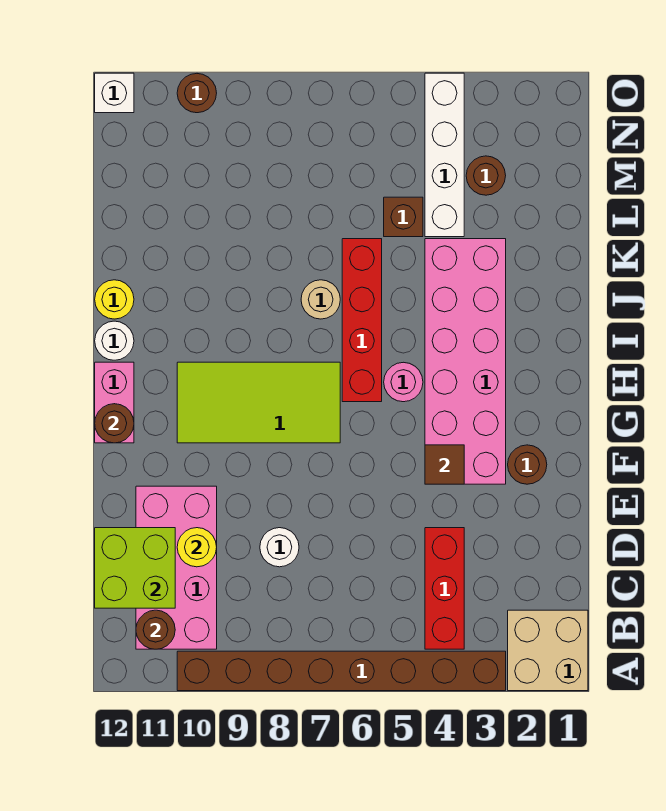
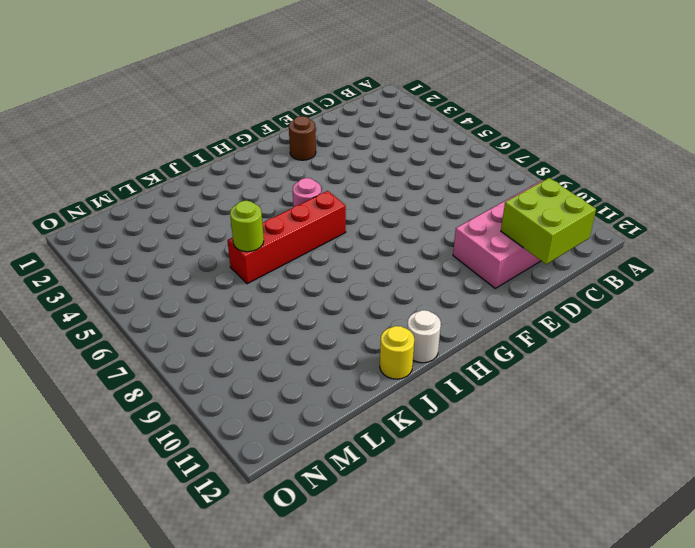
lime 1x1 round brick [230,201,264,252] -> none
none -> tan 2x2 brick [508,610,588,691]
none -> brown 1x8 brick [177,651,506,691]
none -> red 1x3 brick [425,528,464,649]

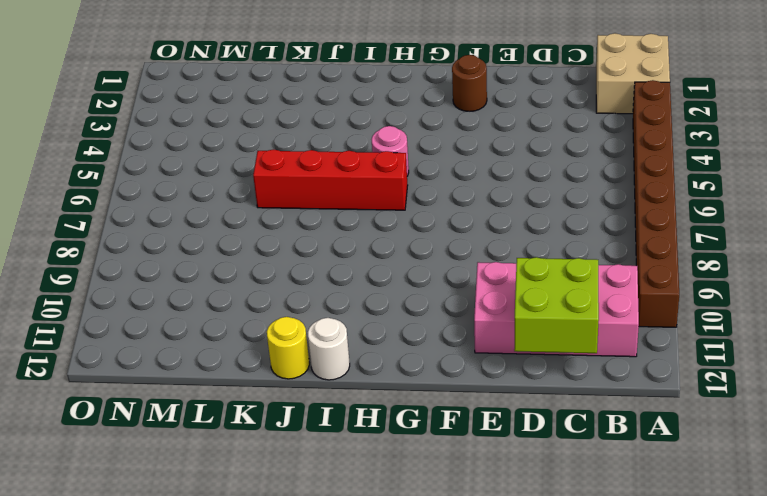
none -> red 1x3 brick [425,528,464,649]
none -> white 1x1 round brick [260,528,299,567]
none -> pink 2x6 brick [425,239,506,484]

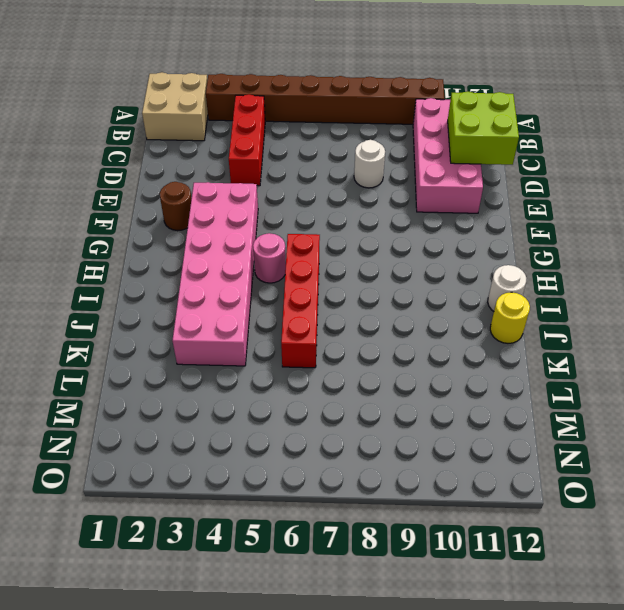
none -> lime 2x4 tile [177,362,340,443]
none -> pink 1x2 brick [95,362,134,443]
none -> tan 1x1 round brick [301,280,340,319]

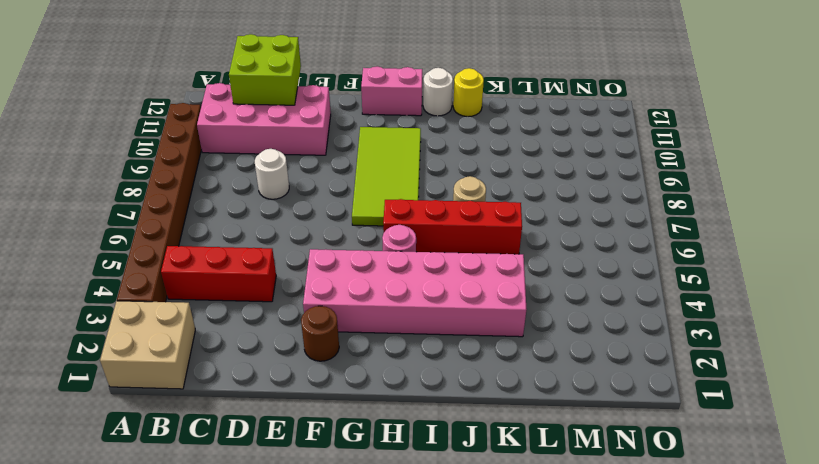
none -> white 1x4 brick [425,73,464,237]
none -> brown 1x1 brick [384,197,423,237]
none -> brown 1x1 round brick [466,156,506,195]

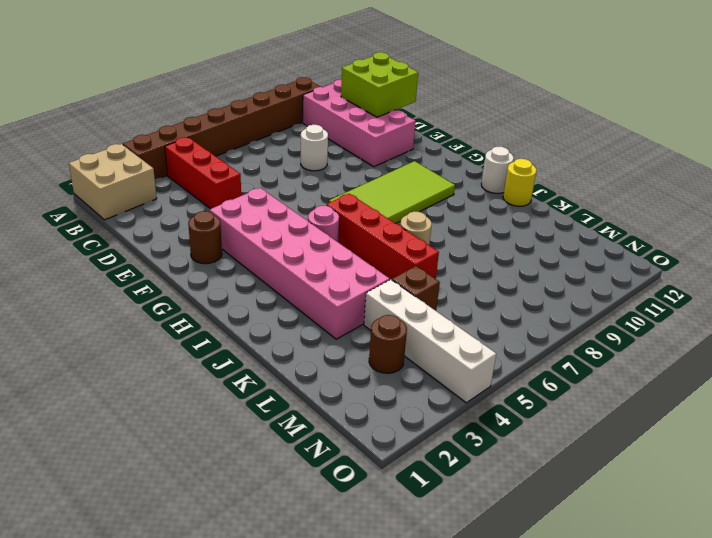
none -> pink 1x2 brick [95,362,134,443]
none -> brown 1x1 round brick [177,74,217,113]
none -> white 1x1 brick [95,73,134,113]

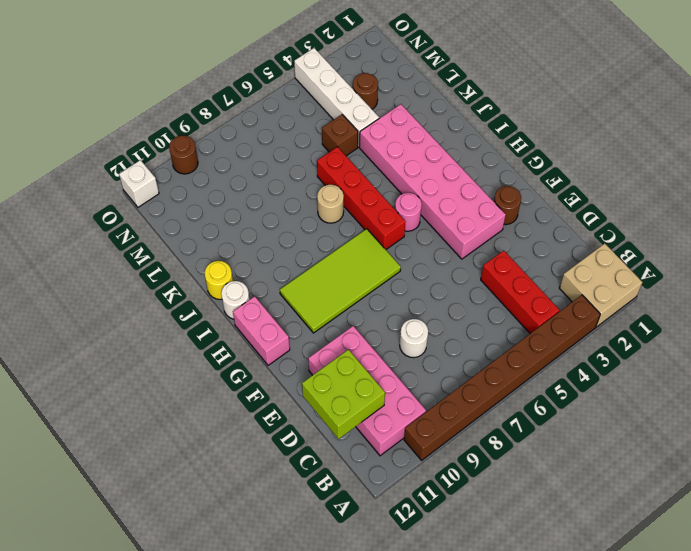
none -> brown 1x1 round brick [136,610,175,649]
none -> yellow 1x1 round brick [177,528,217,567]
none -> brown 1x1 tile [425,445,464,484]

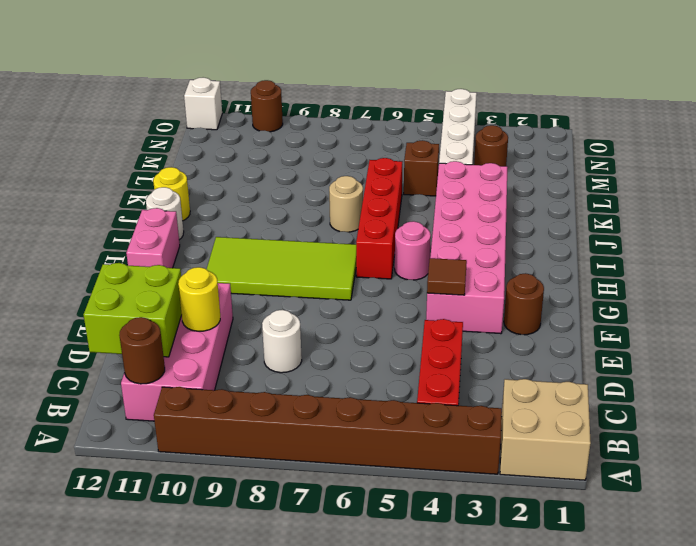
none -> brown 1x1 round brick [95,404,134,443]

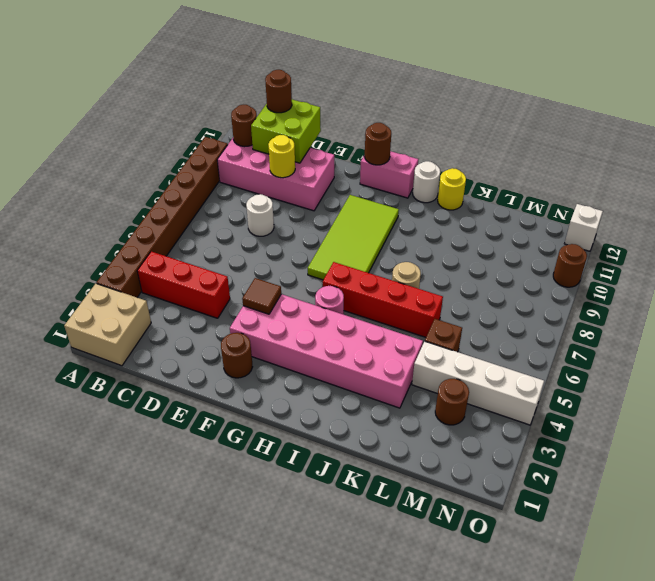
brown 1x1 round brick [265,70,292,113] -> none

